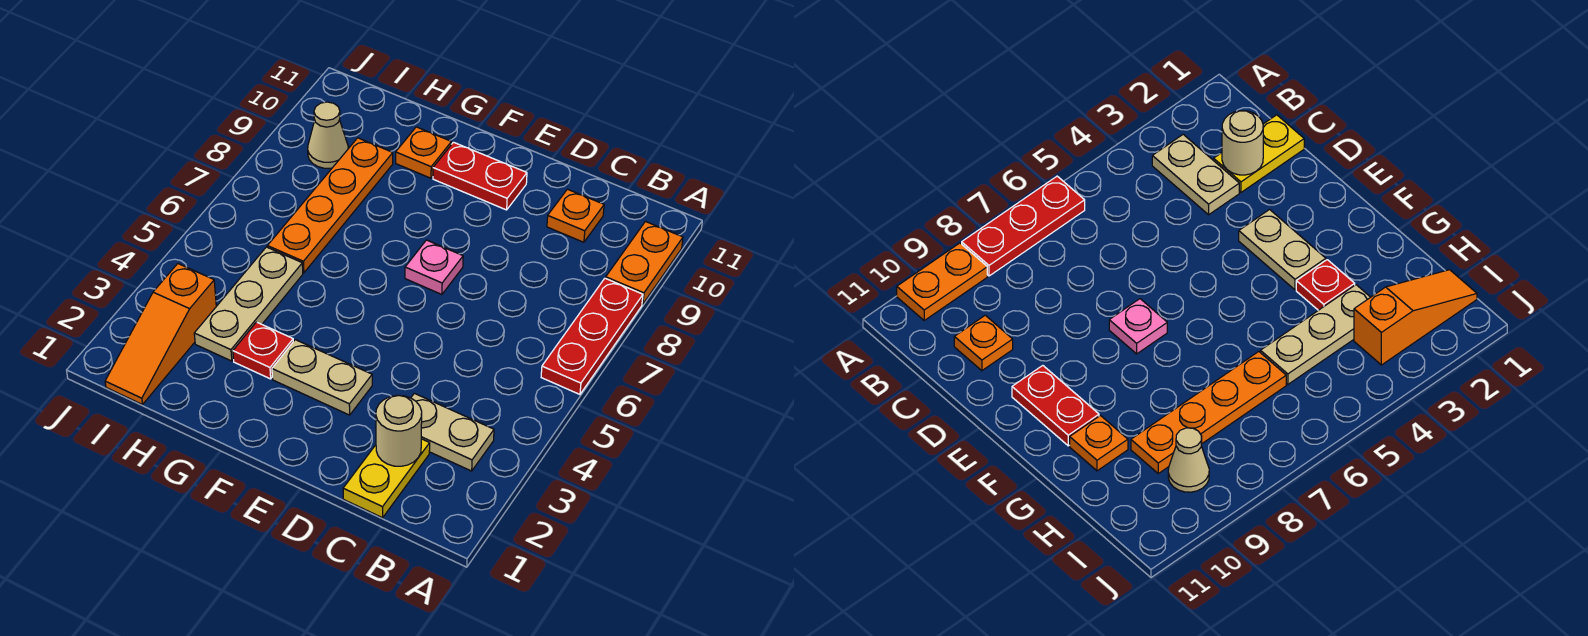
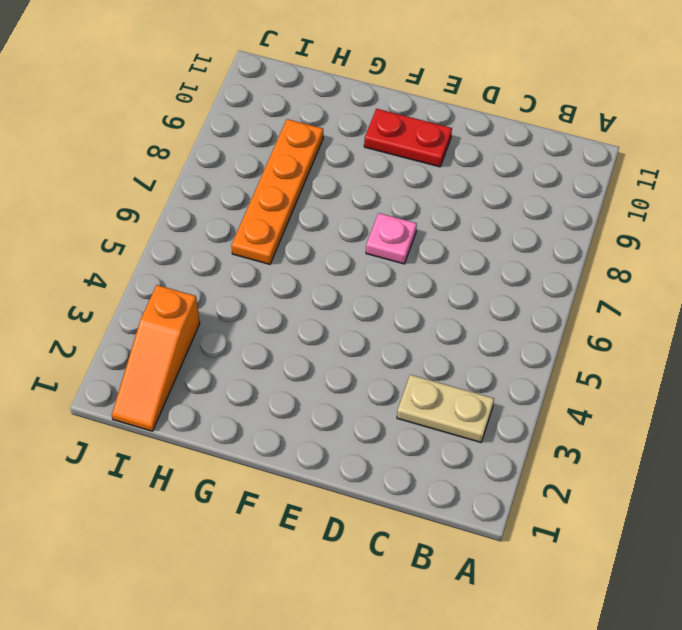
none -> red 1x3 plate [541,278,643,394]
none -> orange 1x2 plate [606,222,683,304]
none -> yellow 1x2 plate [343,439,430,518]

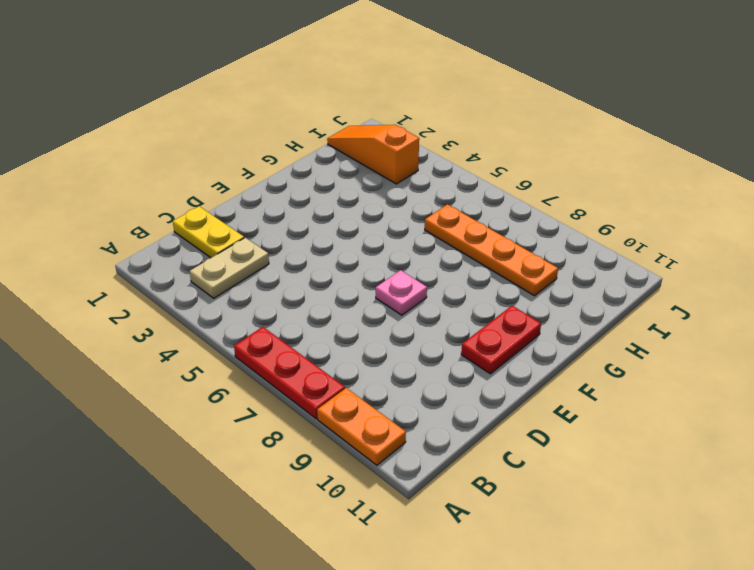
none -> orange 1x1 plate [547,189,604,242]
none -> tan 1x2 plate [272,340,372,415]
none -> red 1x1 plate [233,322,293,379]

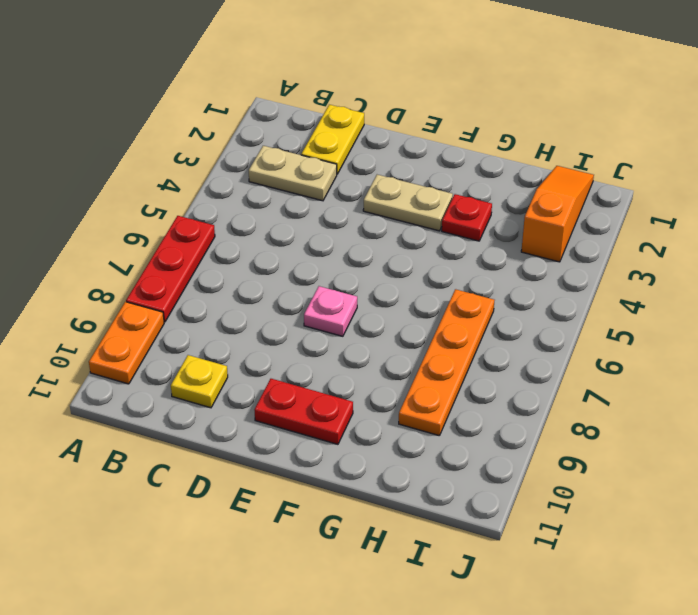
yellow 1x1 plate [171,355,228,408] -> orange 1x1 plate [547,189,604,242]
none -> orange 1x1 plate [396,127,452,178]
none -> tan 1x3 plate [194,247,303,361]
none -> tan 1x1 cone [308,102,348,168]

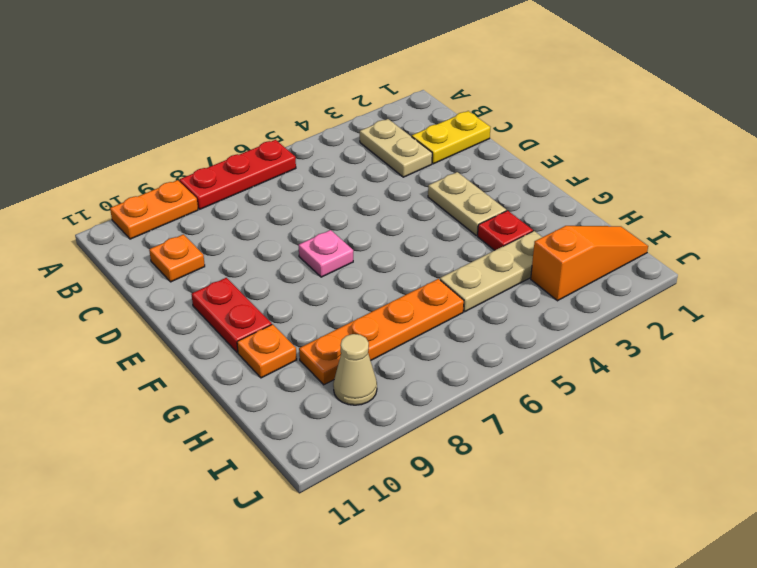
none -> tan 1x1 round brick [376,395,422,466]

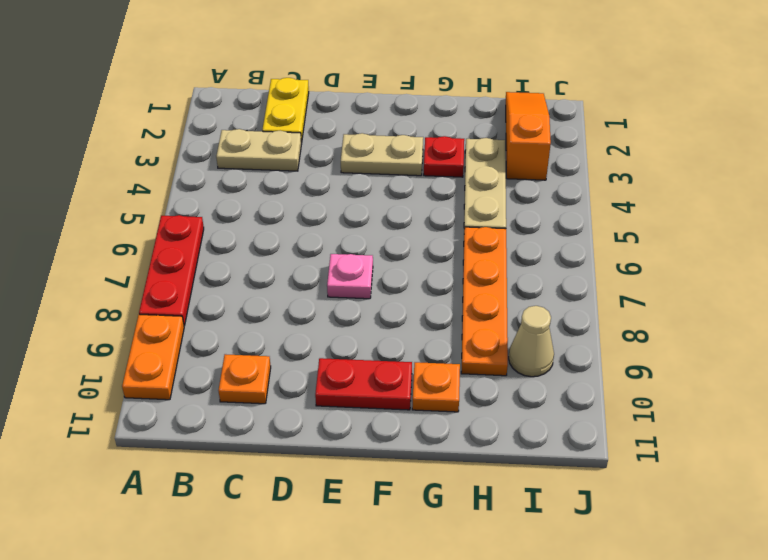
none -> tan 1x1 round brick [376,395,422,466]

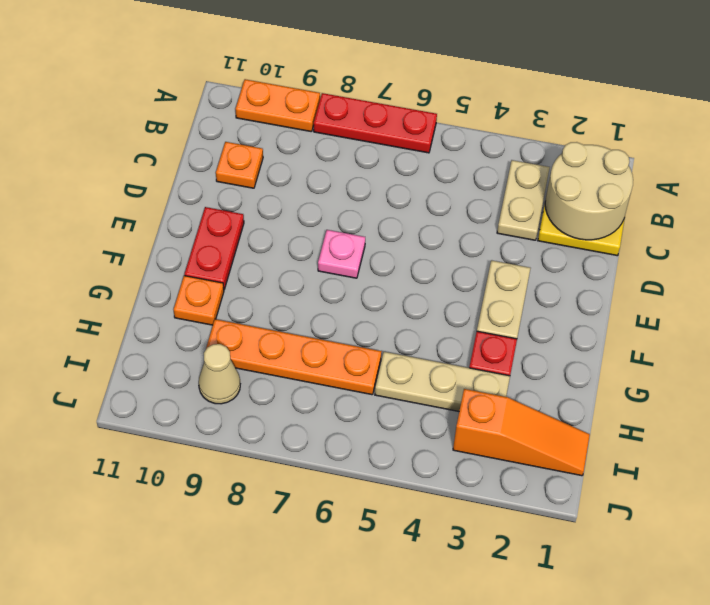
tan 2x2 round brick [545,142,633,240] -> tan 1x1 round brick [376,395,422,466]

